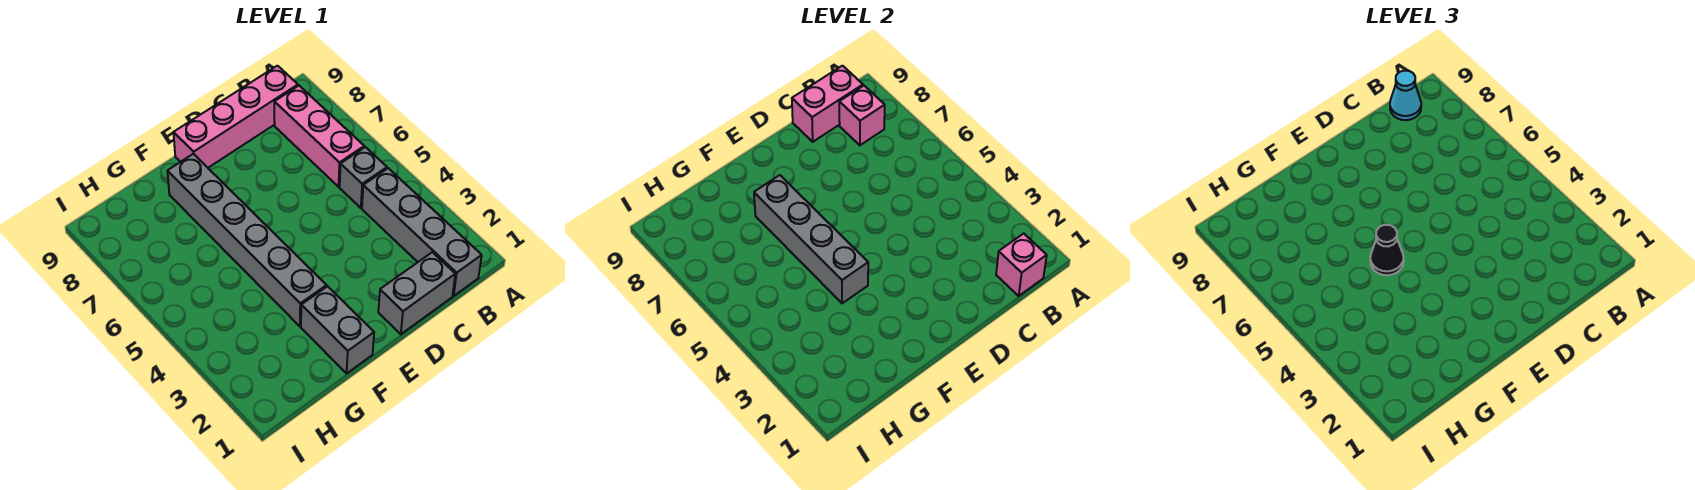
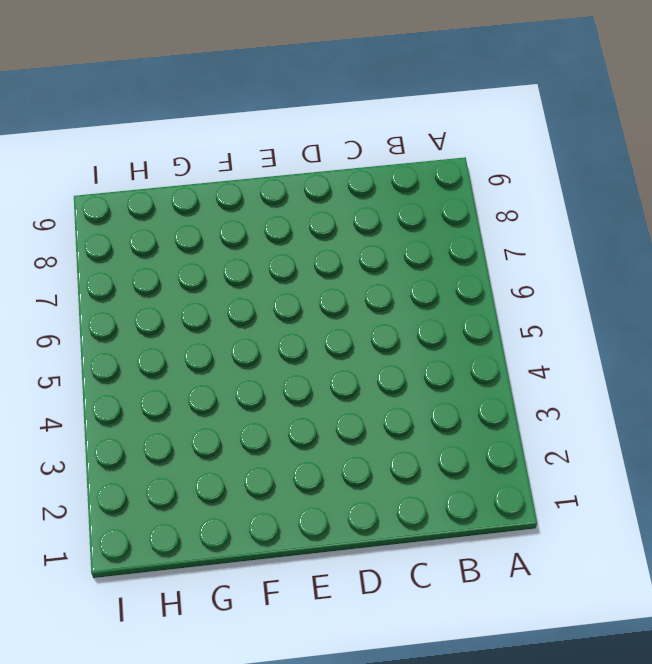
none -> grey 1x4 brick [362,168,482,296]
none -> grey 1x1 brick [340,147,387,208]
none -> pink 1x3 brick [274,86,364,187]

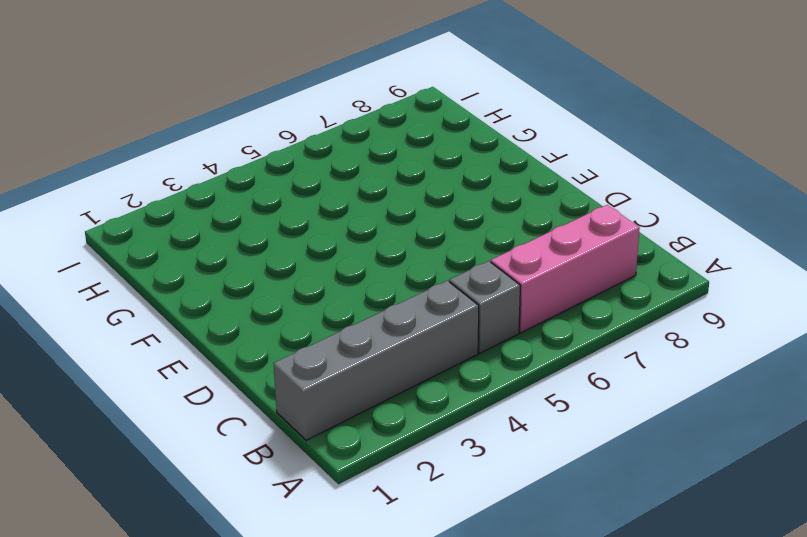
none -> pink 1x4 brick [174,66,298,168]
none -> grey 1x2 brick [378,252,455,334]
none -> grey 1x2 brick [301,286,374,373]

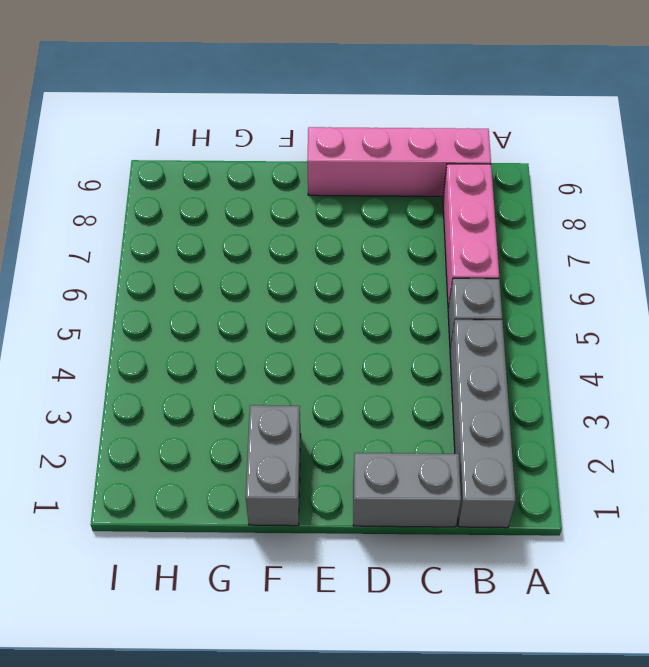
none -> grey 1x6 brick [168,154,327,326]
none -> pink 1x1 brick [996,234,1047,296]
none -> pink 1x1 brick [839,86,885,145]

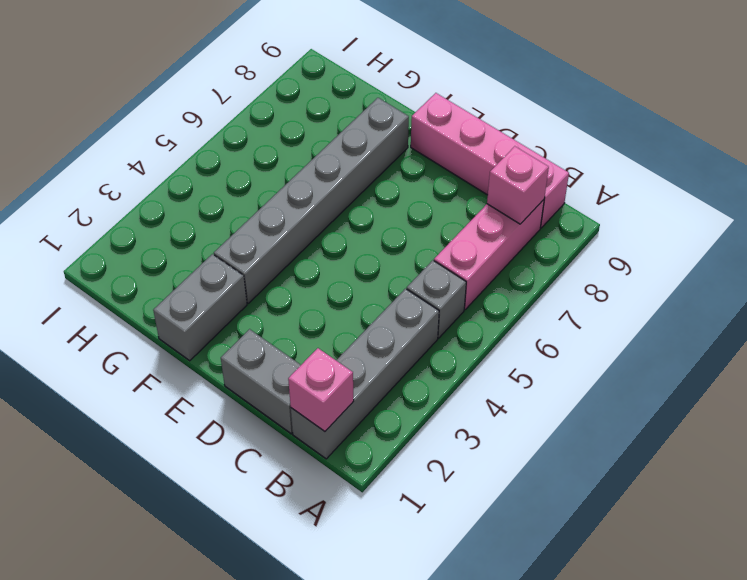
none -> pink 1x2 brick [792,66,863,142]
none -> grey 1x4 brick [754,175,868,303]
none -> cyan 1x1 cone [1390,71,1421,120]

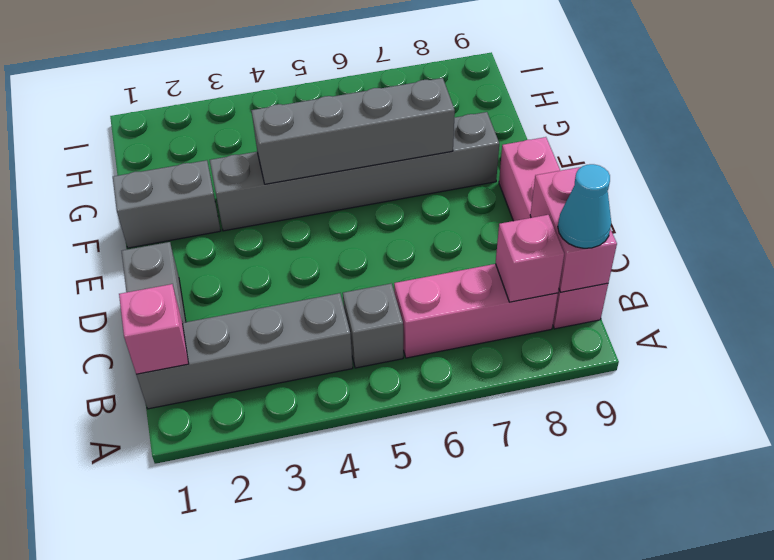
none -> black 1x1 cone [1370,225,1404,275]

